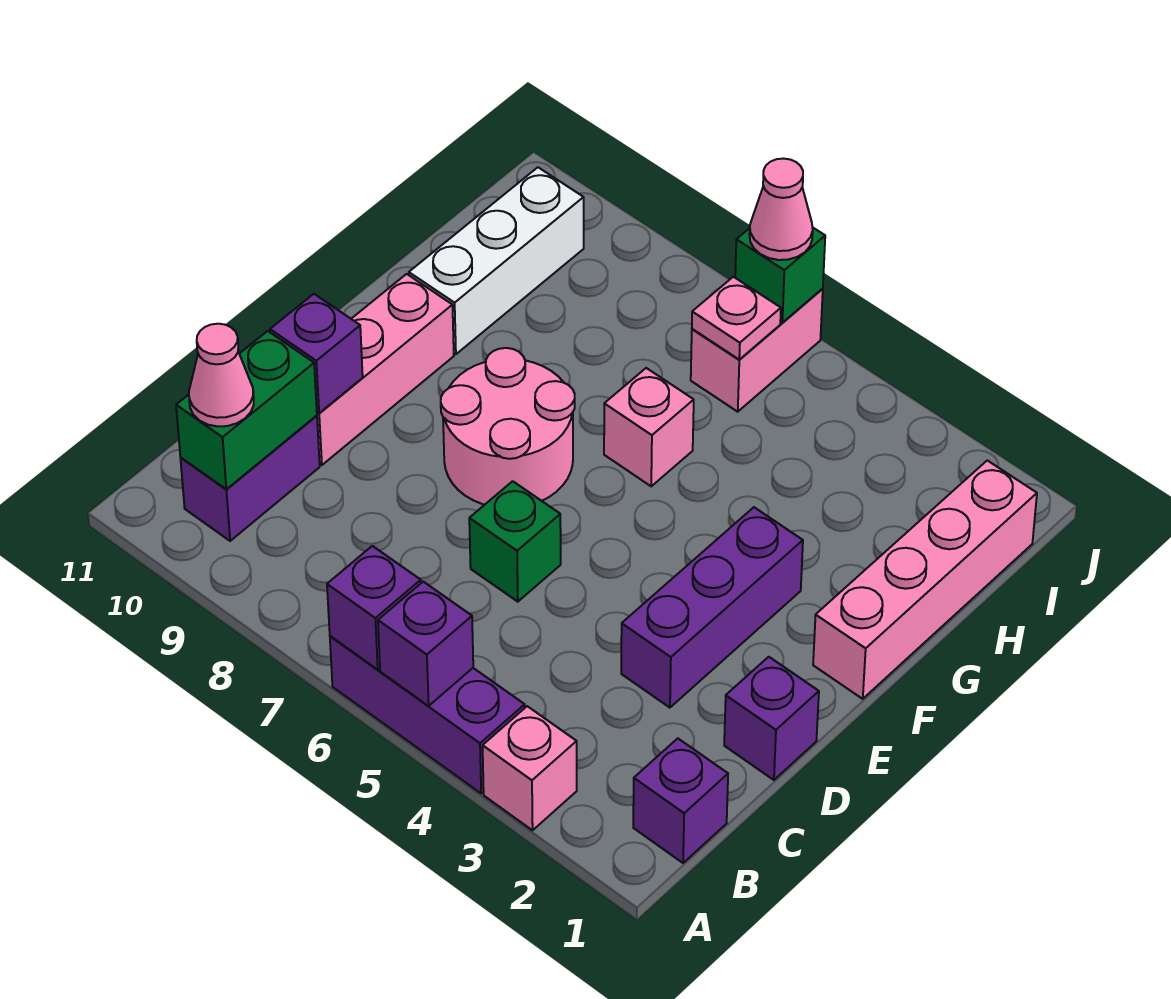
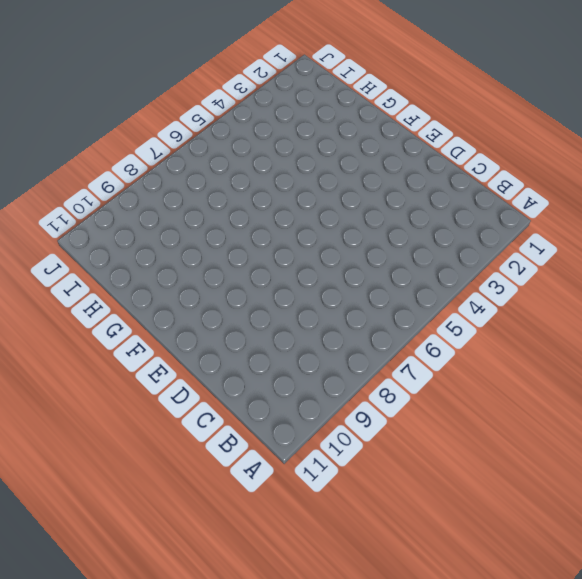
none -> pink 1x1 brick [483,706,577,830]
none -> purple 1x3 brick [330,636,525,793]
none -> purple 1x1 brick [633,738,728,863]

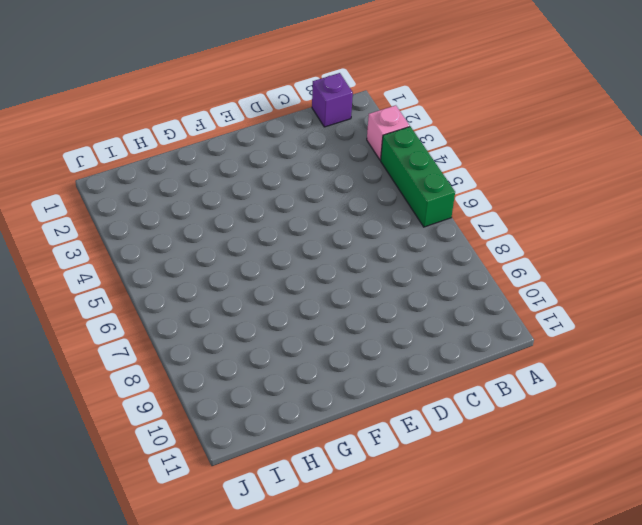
green 1x3 brick [381,127,455,227] -> purple 1x3 brick [330,636,525,793]
none -> purple 1x2 brick [180,416,320,541]
none -> purple 1x1 brick [724,657,819,780]
none -> purple 1x3 brick [621,507,803,708]

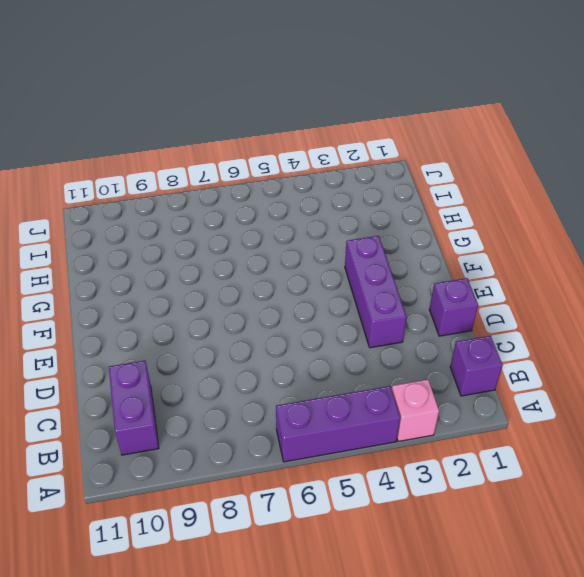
none -> green 1x1 brick [469,481,561,602]
none -> pink 1x3 brick [317,274,454,465]
none -> pink 2x2 round brick [441,348,575,505]

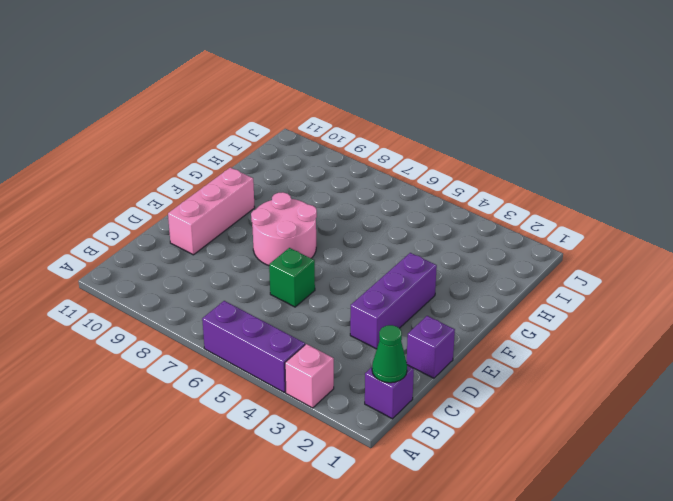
green 1x1 cone [372,325,407,383] -> none
none -> purple 1x2 brick [180,416,320,541]
none -> pink 1x4 brick [813,460,1037,699]
none -> pink 1x1 brick [604,368,694,486]

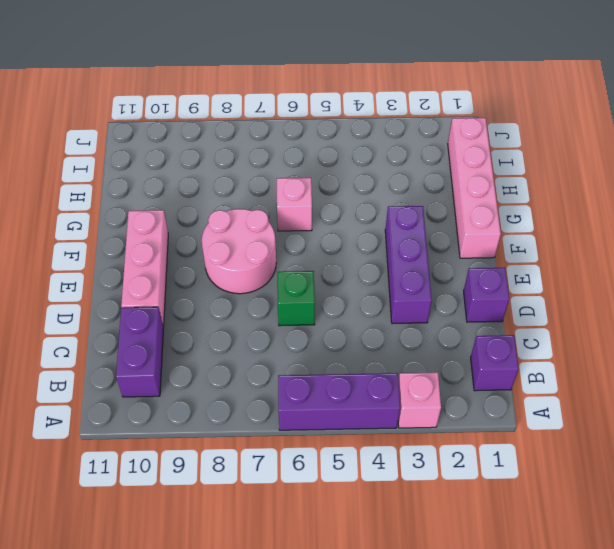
none -> white 1x3 brick [409,167,584,354]
none -> pink 1x2 brick [691,289,823,412]
none -> purple 1x1 brick [378,582,473,706]

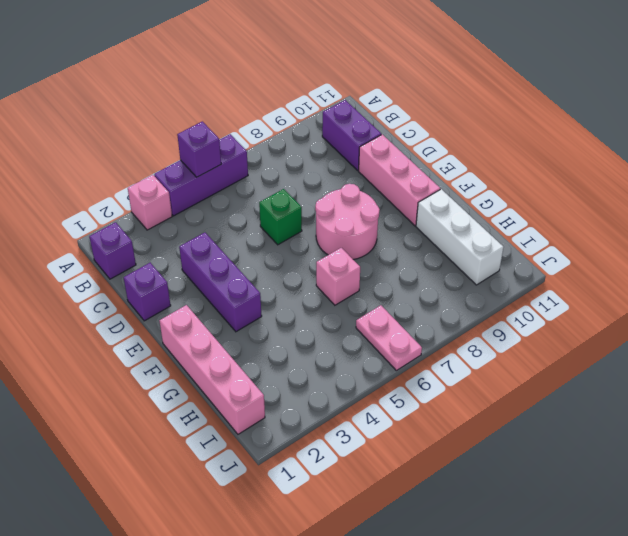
pink 1x2 plate [356,305,422,371] -> pink 1x2 brick [691,289,823,412]
none -> purple 1x1 brick [327,546,421,670]
none -> green 1x2 brick [176,331,317,489]
none -> purple 1x1 brick [270,294,363,413]

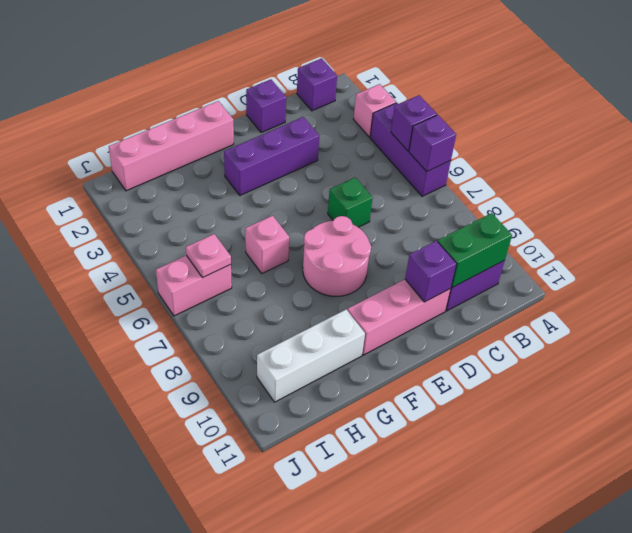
none -> green 1x1 brick [735,227,825,323]
none -> pink 1x1 cone [189,324,254,426]
none -> pink 1x1 cone [749,159,813,260]

